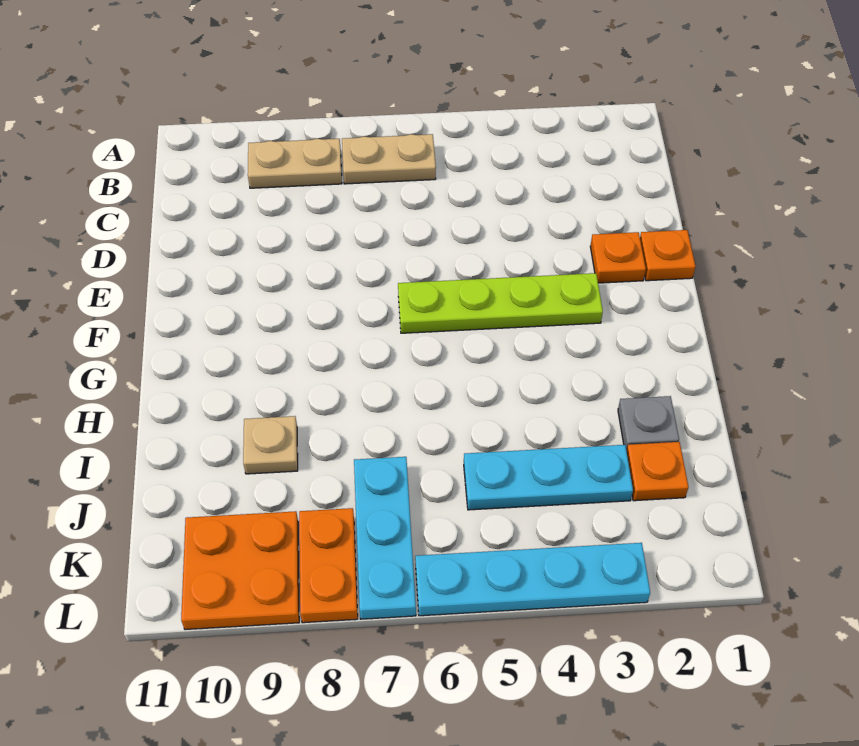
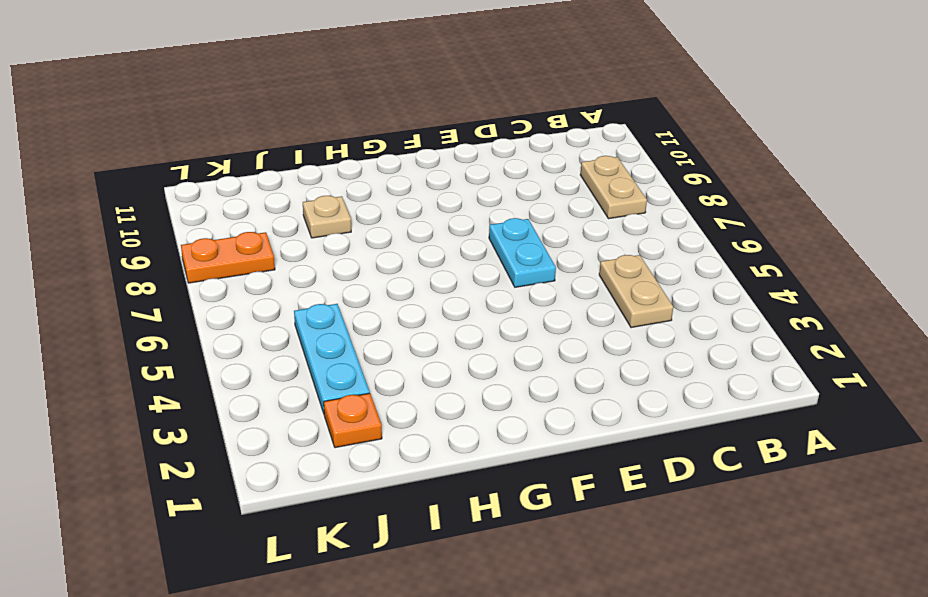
tan 1x2 plate [599,255,673,328] -> tan 1x2 plate moved to [342,134,436,184]
cyan 1x2 plate [489,218,556,287] -> none
none -> orange 1x1 plate [640,230,695,281]
none -> orange 1x1 plate [590,232,646,283]
none -> lime 1x4 plate [398,273,603,333]

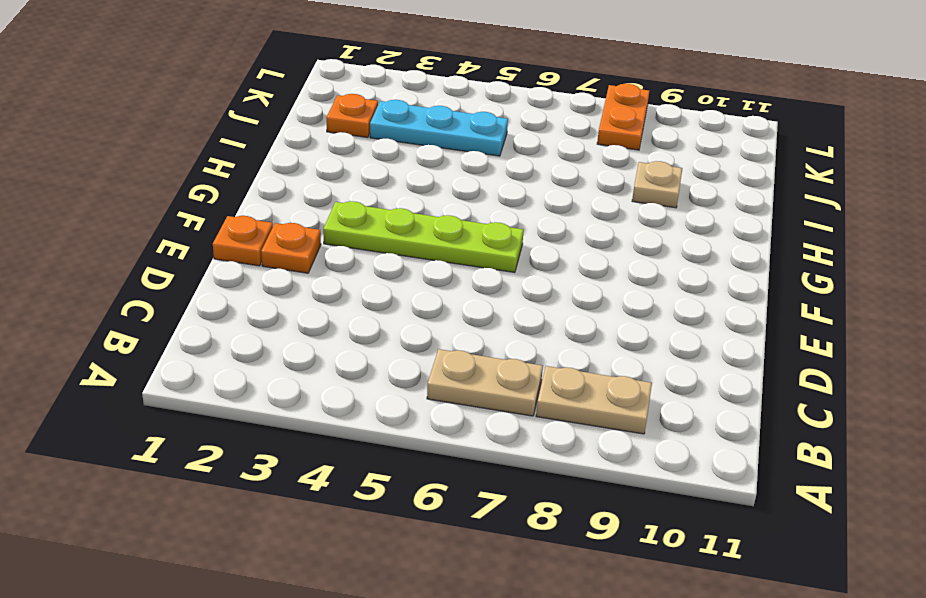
none -> grey 1x1 plate [618,396,679,451]
none -> cyan 1x3 plate [354,457,416,619]
none -> orange 2x2 plate [181,511,299,630]

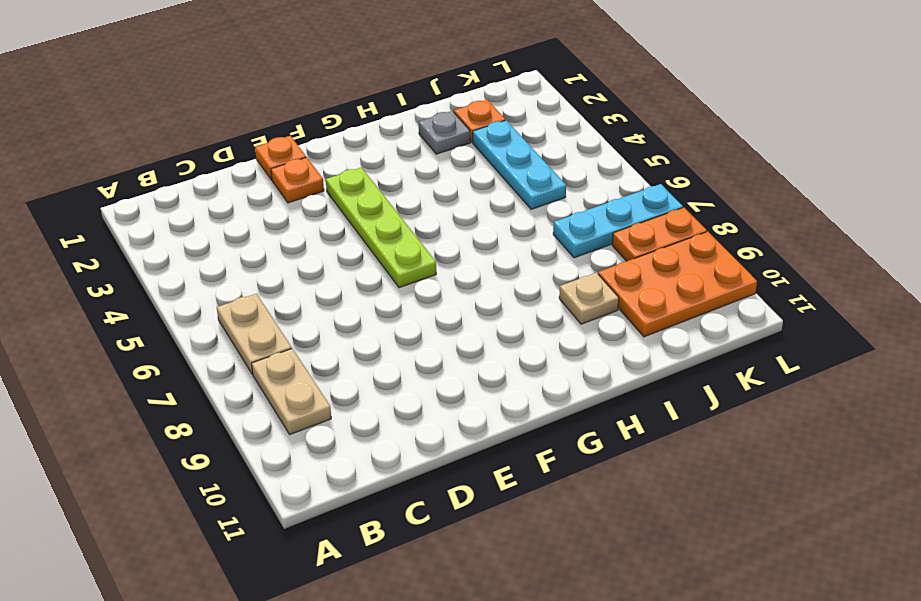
orange 2x3 plate [598,232,757,337] -> orange 2x2 plate [181,511,299,630]
none -> cyan 1x4 plate [415,543,650,616]

